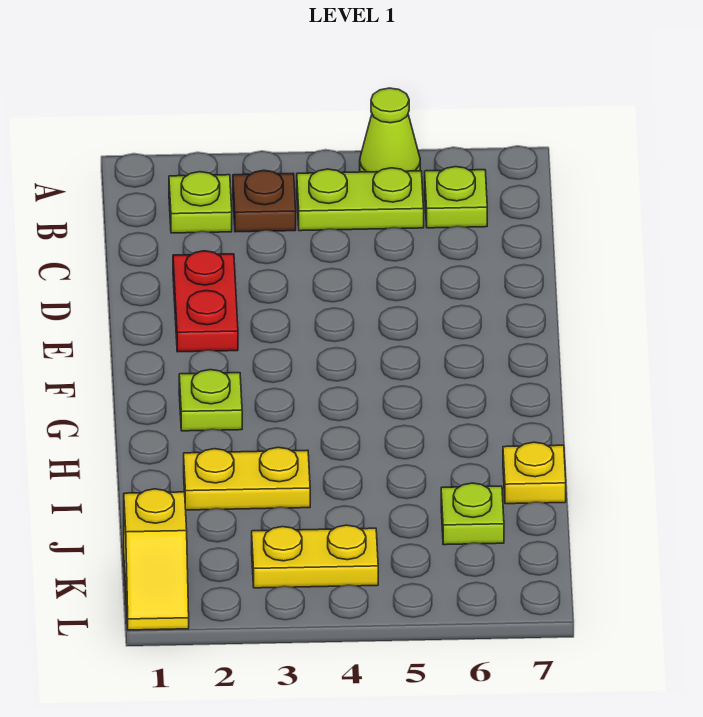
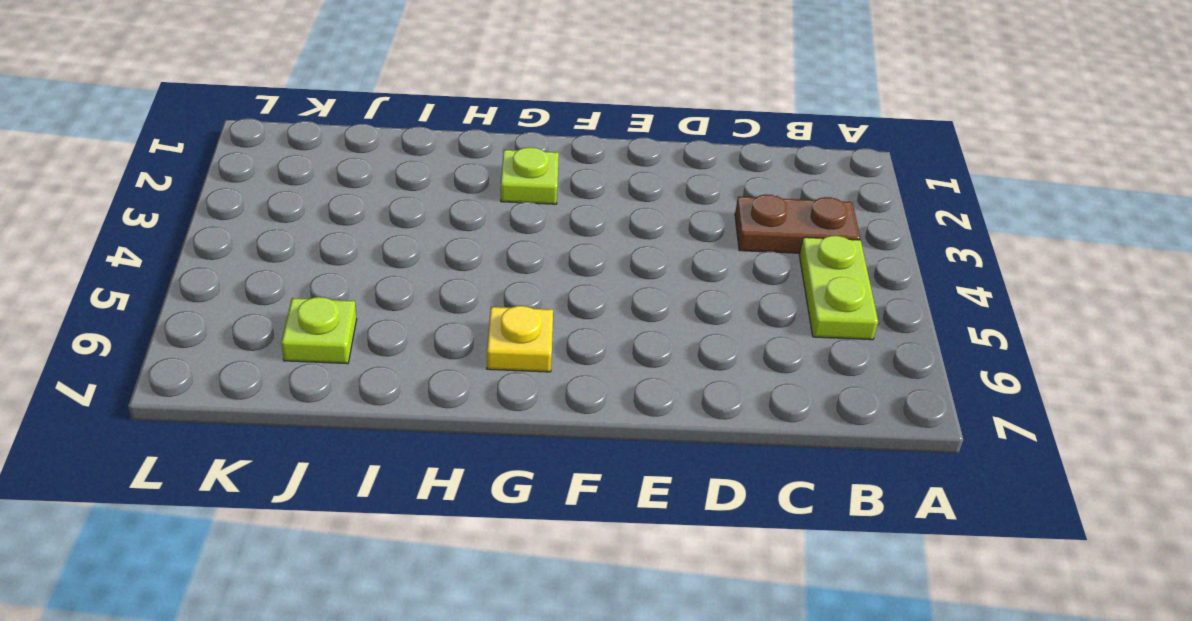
brown 1x2 plate [735,194,860,253] -> brown 1x1 plate [233,170,296,232]
yellow 1x1 plate [487,306,553,372] -> yellow 1x1 plate moved to [503,442,566,504]
none -> lime 1x1 cone [360,88,420,172]
none -> lime 1x1 plate [169,172,232,233]
none -> lime 1x1 plate [425,167,487,228]

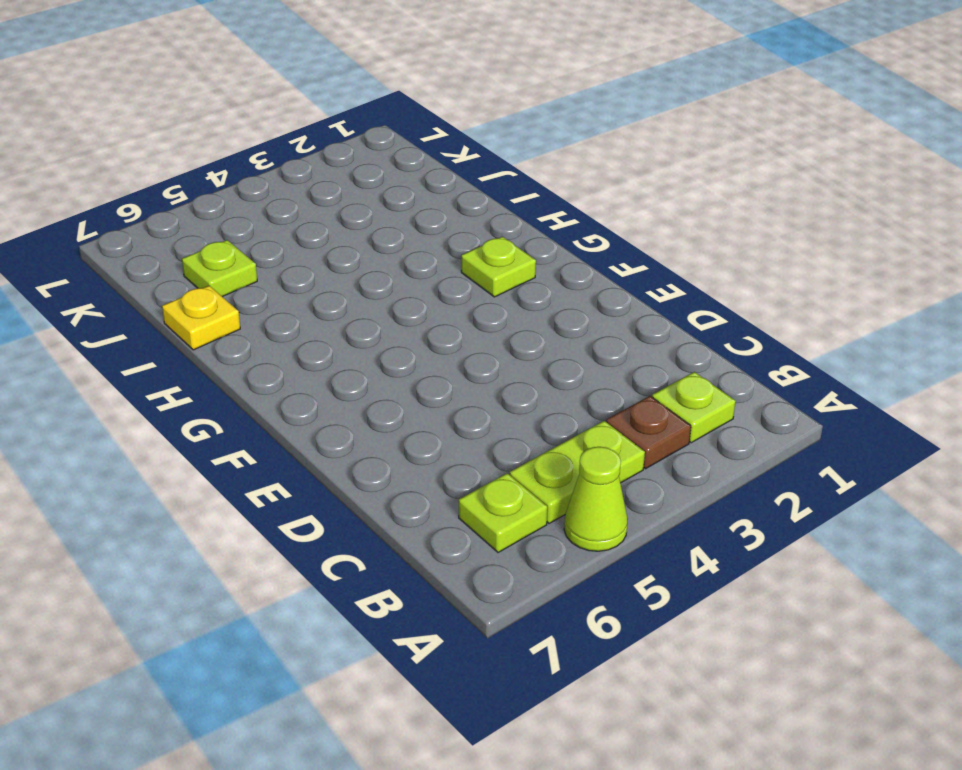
none -> red 1x2 plate [173,251,238,352]
none -> yellow 1x2 plate [184,447,310,510]
none -> yellow 1x2 slope [124,489,189,630]

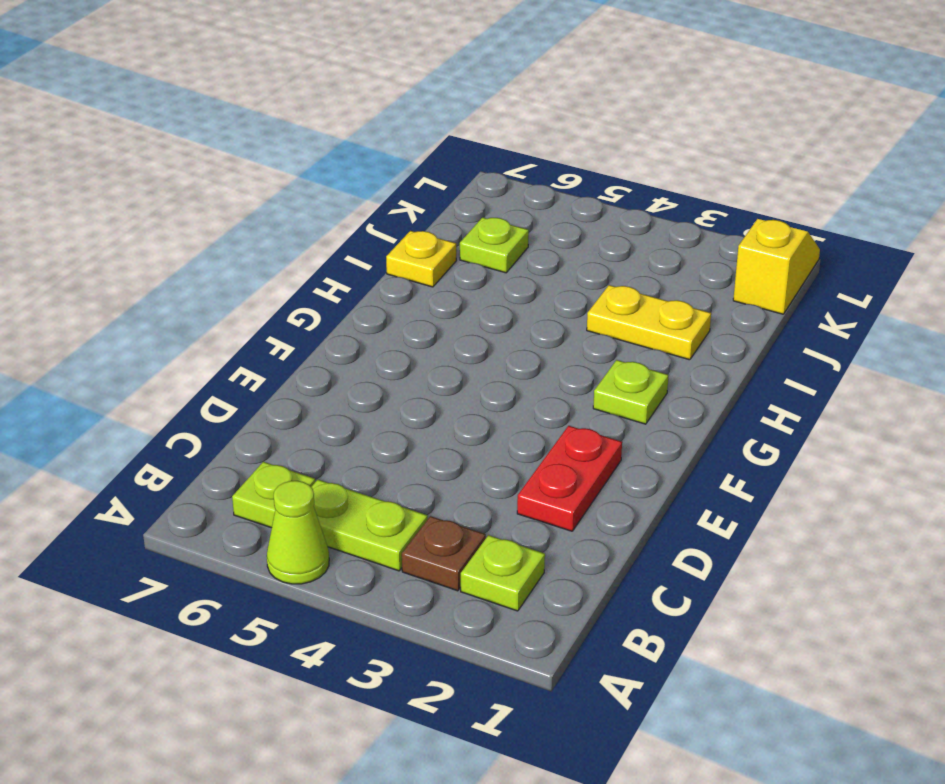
none -> yellow 1x2 plate [252,525,378,588]

